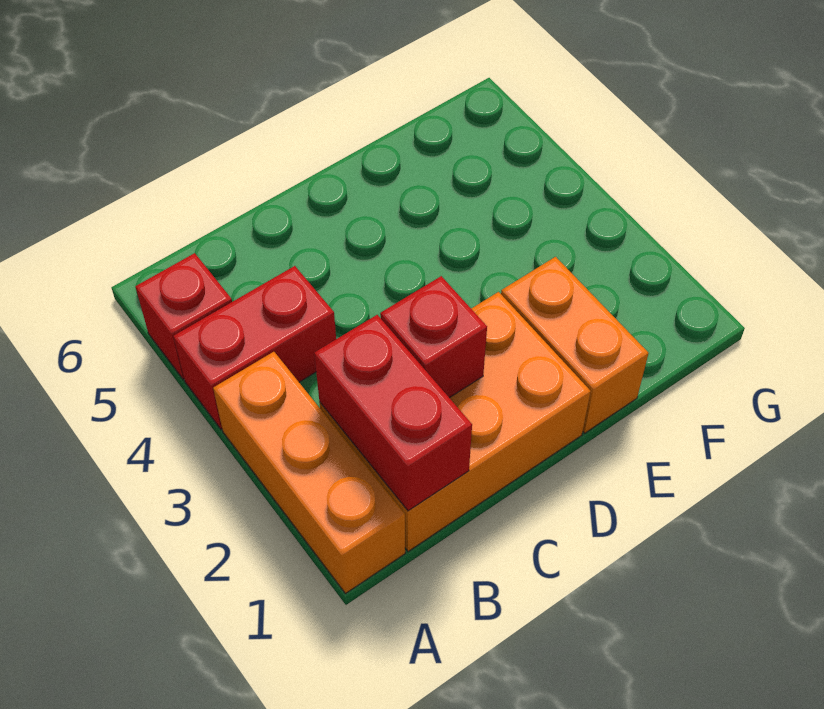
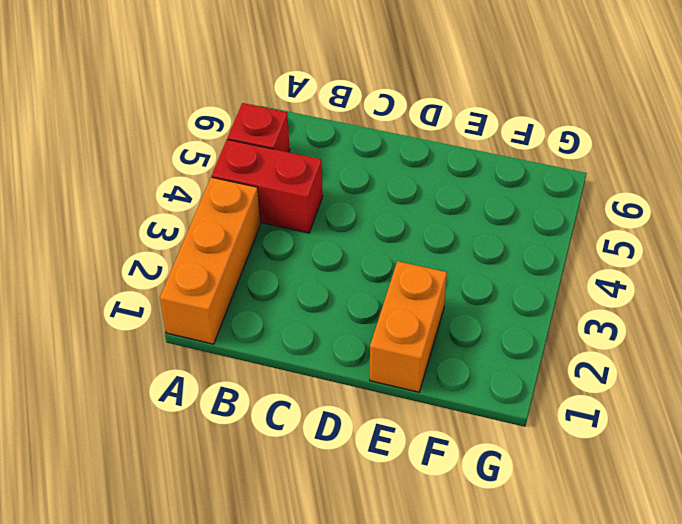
none -> orange 2x3 brick [319,292,591,551]
none -> red 1x2 brick [314,315,472,511]

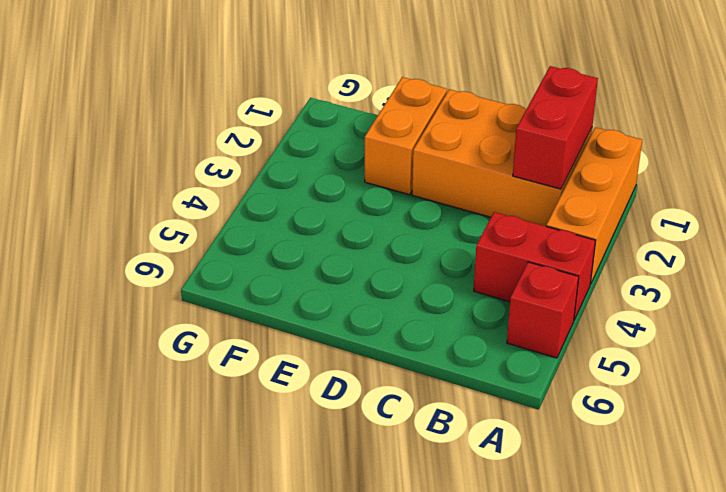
none -> red 1x1 brick [380,276,487,398]

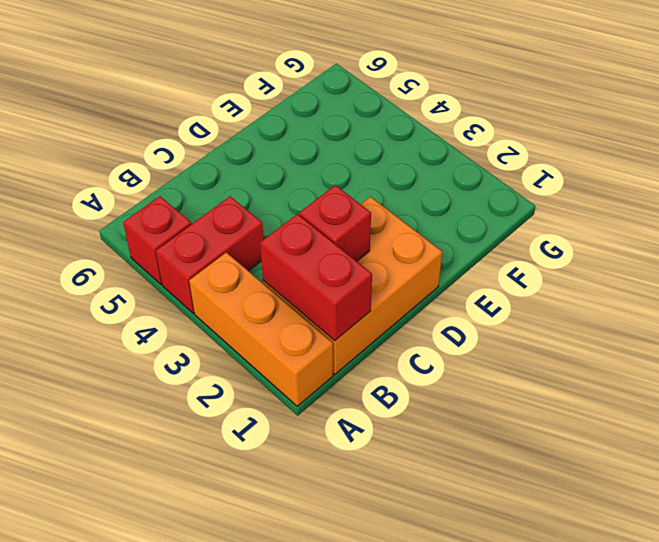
none -> orange 1x2 brick [501,257,649,433]

